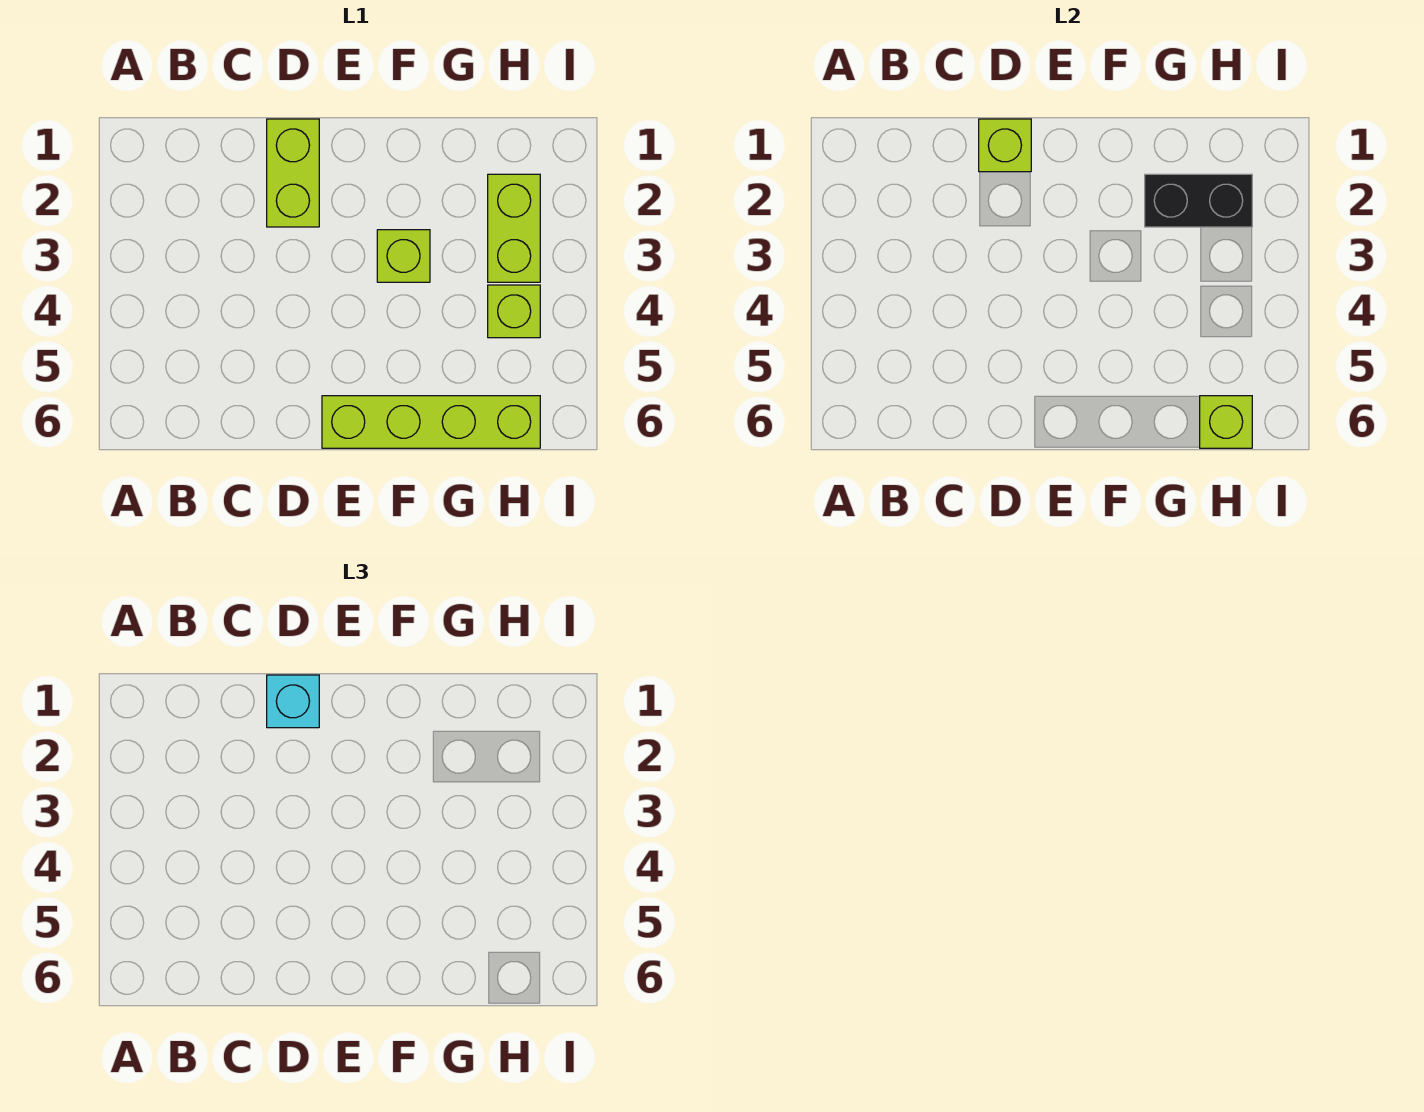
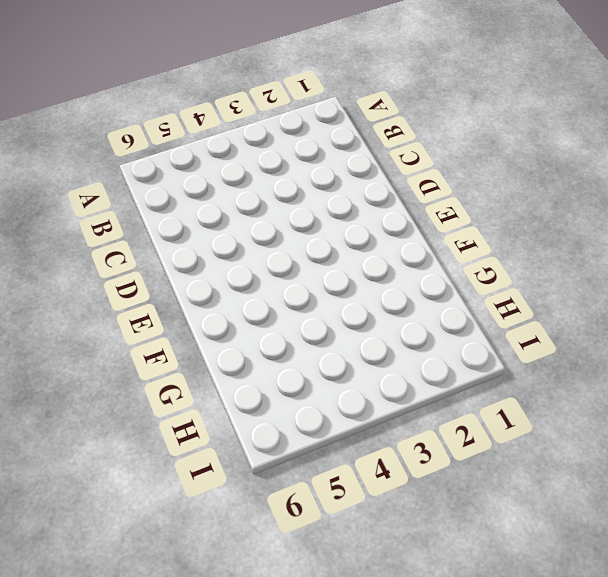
none -> lime 1x2 brick [267,119,319,227]
none -> lime 1x4 brick [322,396,540,448]

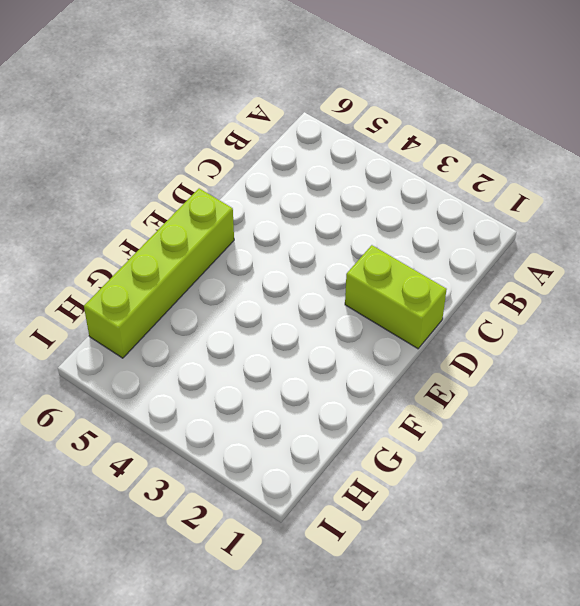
none -> lime 1x1 brick [377,230,430,282]
none -> lime 1x2 brick [488,174,540,282]

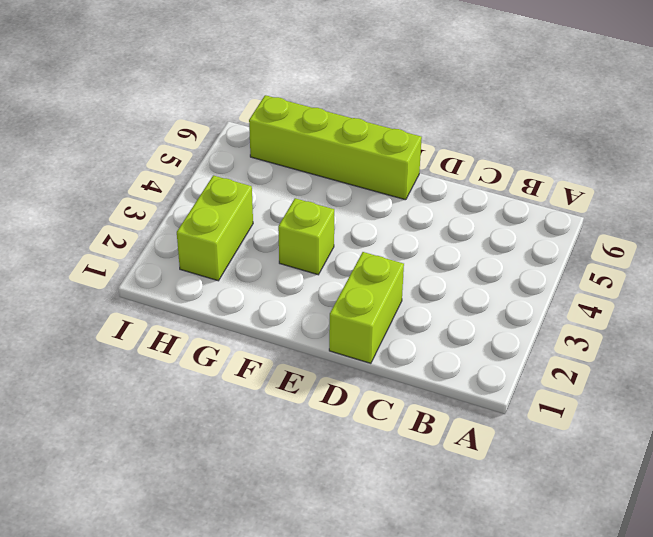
none -> lime 1x1 brick [488,285,540,338]
none -> lime 1x1 brick [979,119,1031,172]

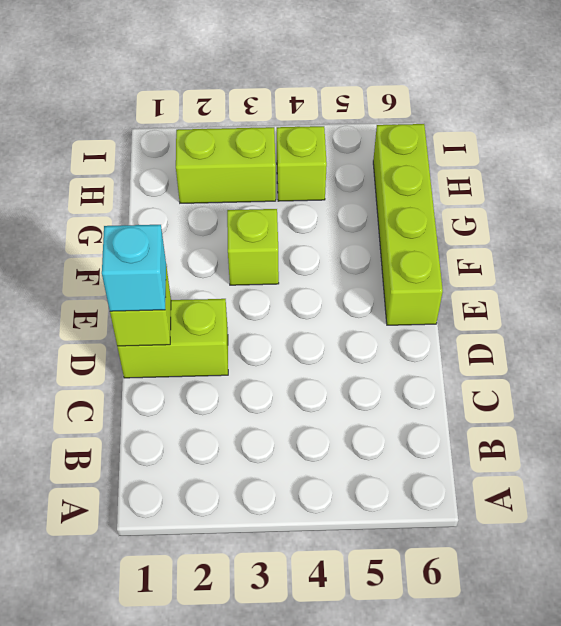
none -> black 1x2 brick [1145,174,1252,227]
none -> lime 1x1 brick [1200,396,1252,448]

